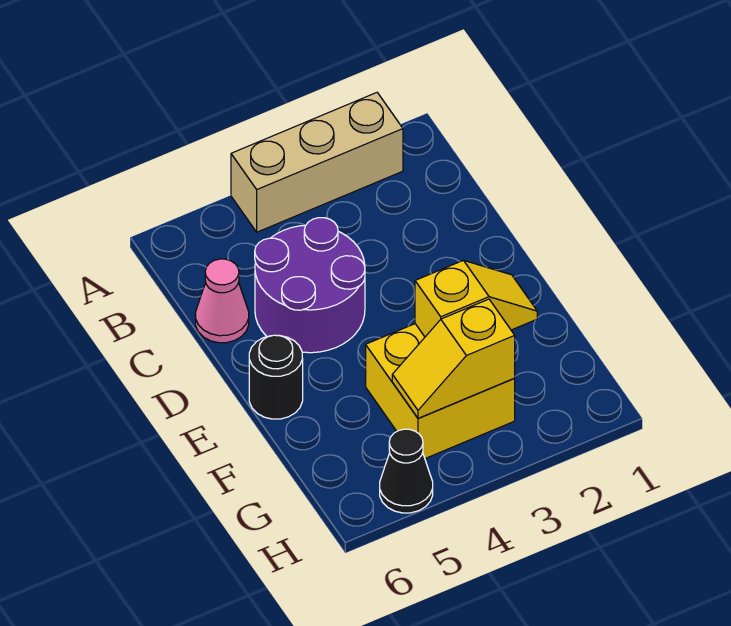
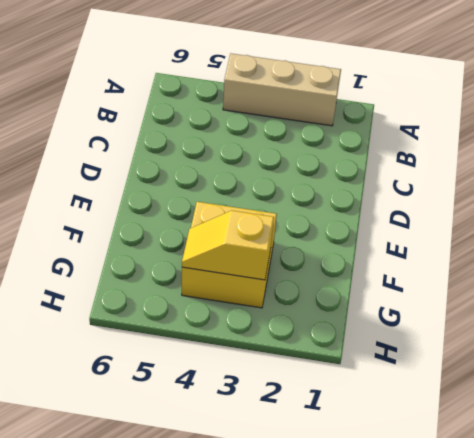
none -> purple 2x2 round brick [255,218,365,353]
none -> pink 1x1 cone [195,259,249,343]

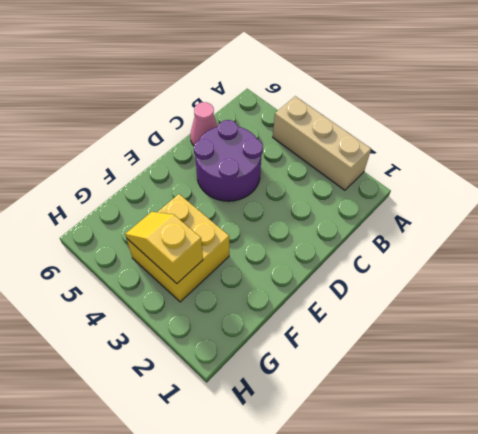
none -> black 1x1 round brick [249,335,303,419]
none -> black 1x1 cone [380,429,433,513]

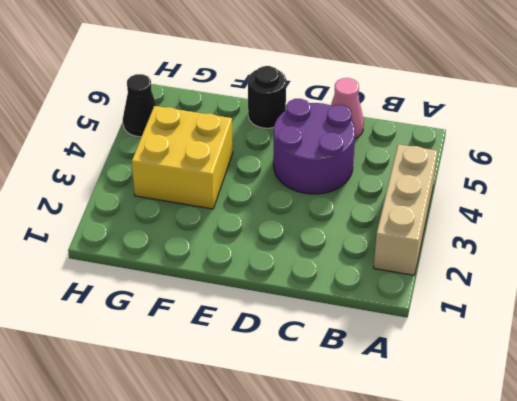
none -> yellow 1x2 slope [415,260,537,337]
none -> yellow 1x2 slope [392,299,515,418]

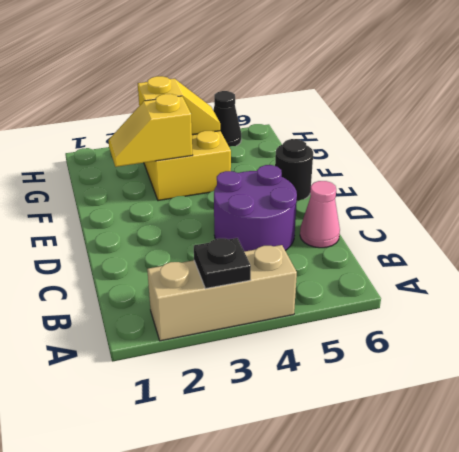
black 1x1 plate [194,238,251,289] -> none

